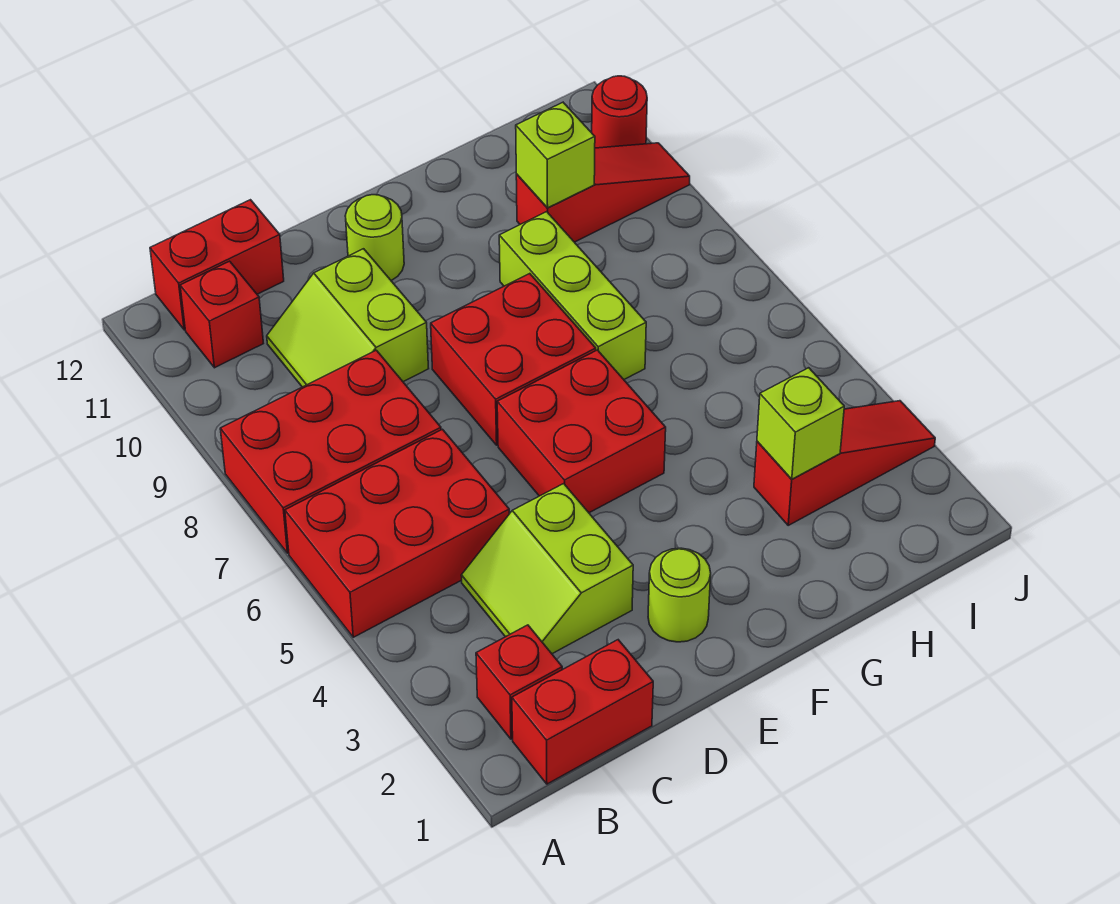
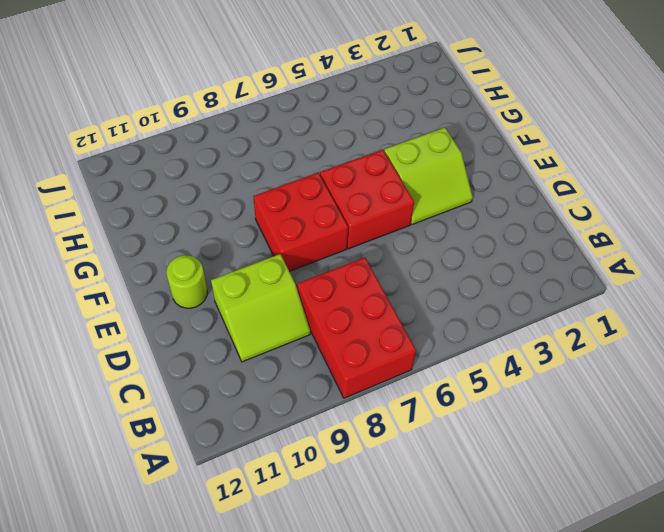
lime 2x2 slope [384,128,473,224] -> lime 2x2 slope moved to [461,484,633,654]
none -> red 2x3 brick [285,429,509,637]
none -> red 1x2 brick [512,640,653,784]
none -> red 1x1 brick [476,625,562,739]

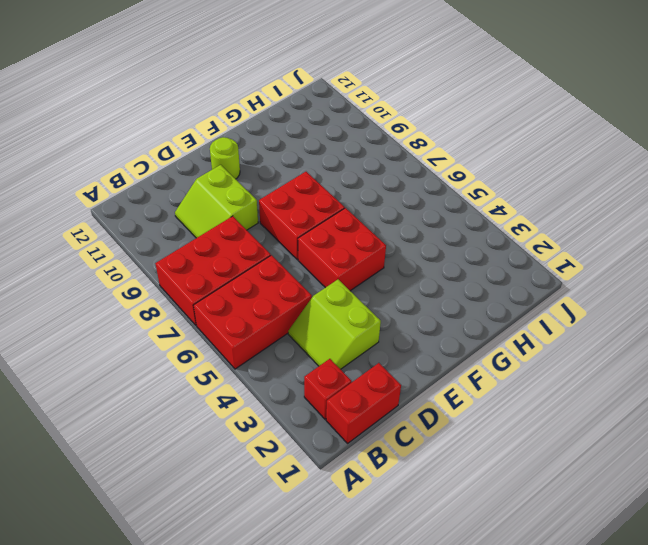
none -> red 1x1 brick [180,261,263,368]
none -> red 1x2 brick [150,200,284,330]
none -> lime 1x1 round brick [648,548,711,642]

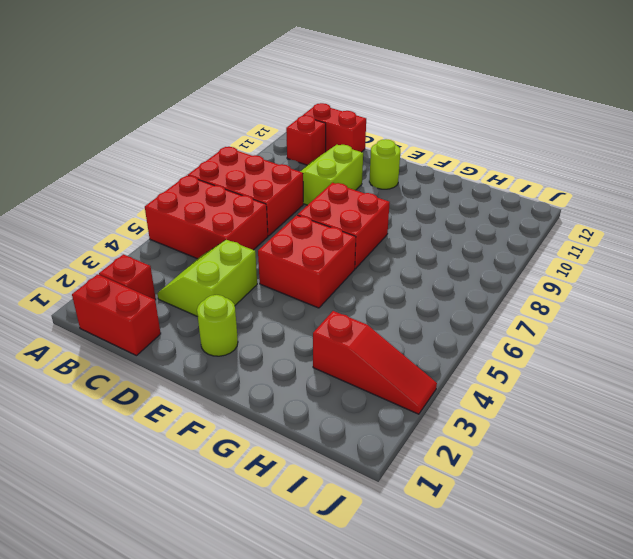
none -> lime 1x3 brick [499,212,646,379]
none -> red 1x3 slope [516,143,690,242]
none -> red 1x1 round brick [592,76,647,148]

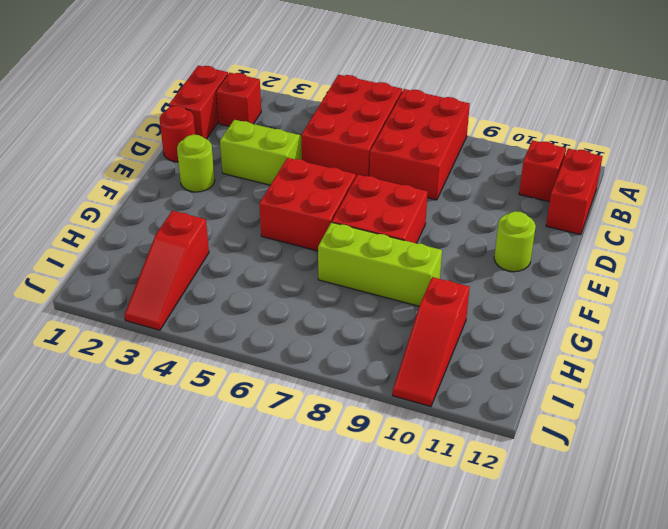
red 1x1 round brick [160,106,195,162] -> red 1x1 round brick moved to [592,76,647,148]
none -> lime 2x2 slope [267,249,429,387]
none -> lime 1x1 brick [757,368,844,479]
none -> lime 1x1 brick [516,102,595,208]

